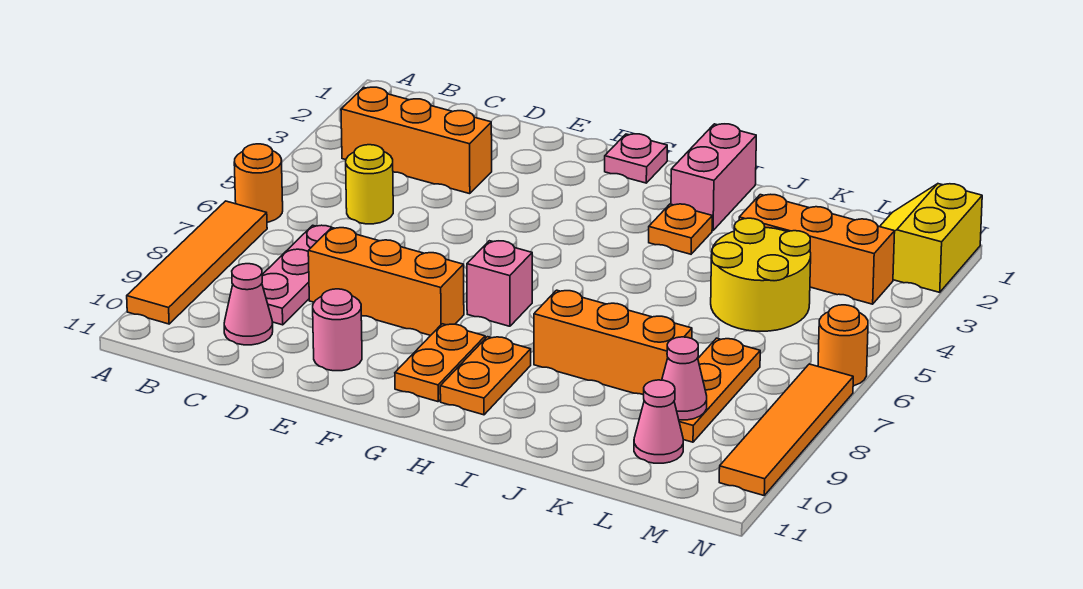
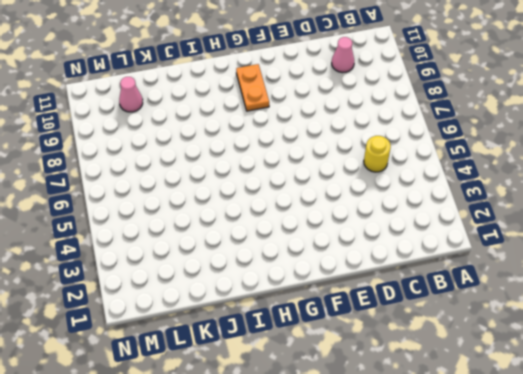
none -> orange 1x1 round brick [234,144,283,222]
none -> orange 1x4 tile [127,201,267,324]
none -> orange 1x3 brick [341,87,492,194]

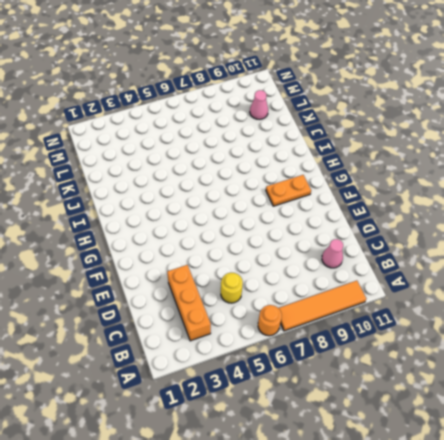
none -> pink 1x3 plate [262,225,332,325]
none -> orange 1x3 brick [308,228,464,335]
none -> pink 1x1 round brick [313,289,362,371]

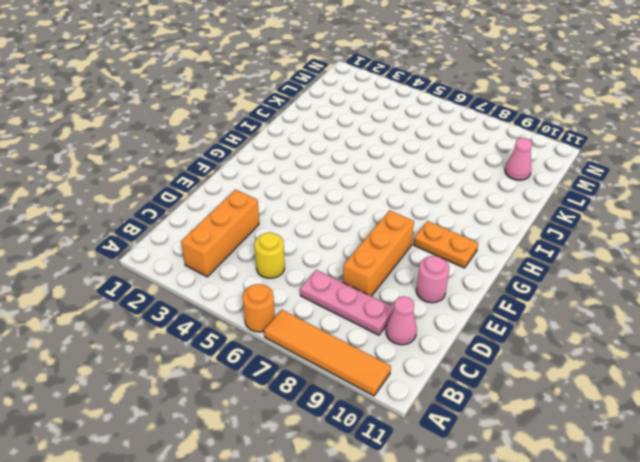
none -> pink 1x1 plate [605,134,667,183]
none -> pink 1x1 brick [467,241,532,326]
none -> orange 1x2 plate [440,337,531,415]

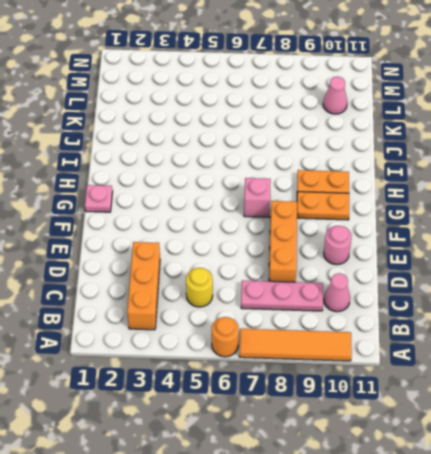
none -> pink 1x2 brick [671,124,756,231]
none -> orange 1x1 plate [649,204,712,254]
none -> orange 1x3 brick [534,290,692,395]

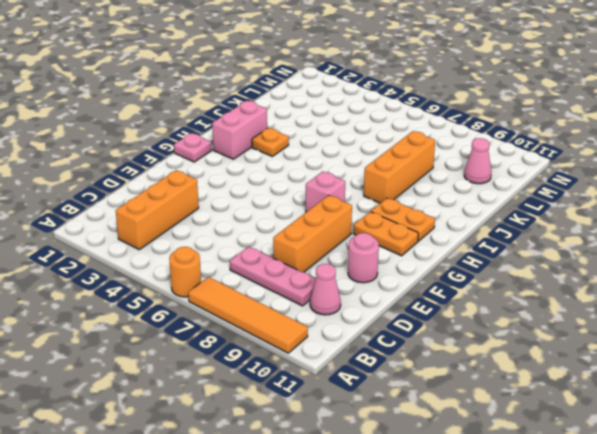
pink 1x2 brick [212,101,267,159] -> pink 1x2 brick turned to [671,124,756,231]
none -> yellow 1x1 round brick [346,145,393,224]
none -> orange 1x3 brick [739,194,895,304]
none -> yellow 2x2 round brick [711,218,811,331]

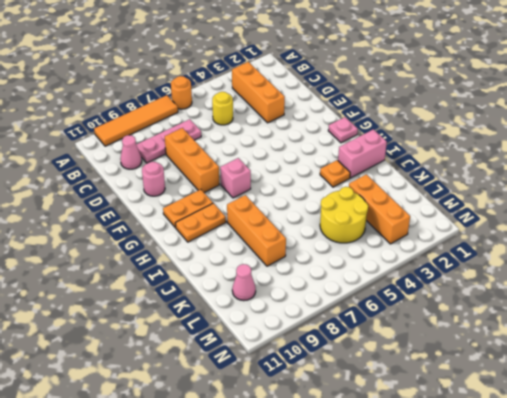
none -> orange 1x3 plate [679,338,760,442]
none -> yellow 2x2 slope [880,184,982,292]
none -> orange 1x1 round brick [818,305,868,386]

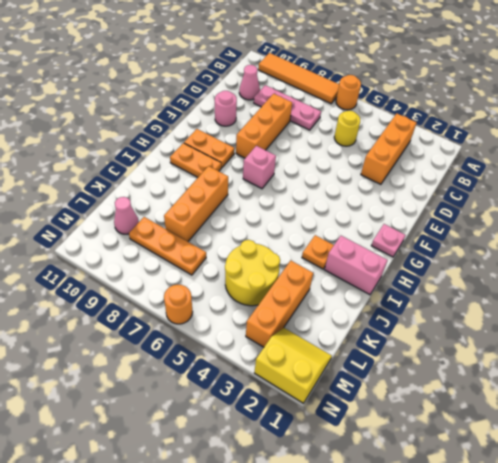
none -> orange 1x4 tile [719,364,853,495]
none -> pink 1x1 cone [662,337,707,420]

